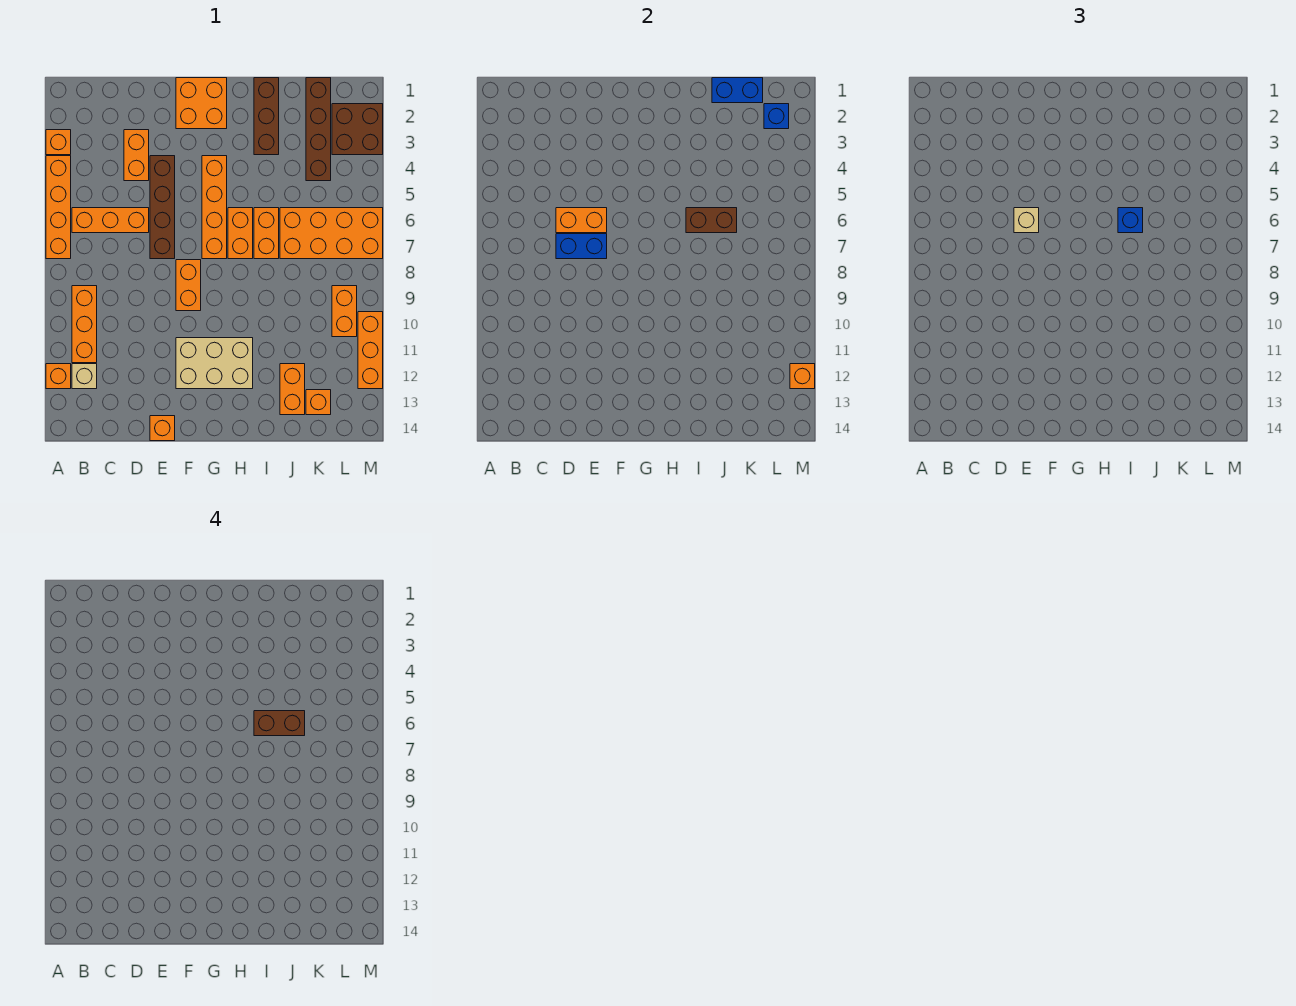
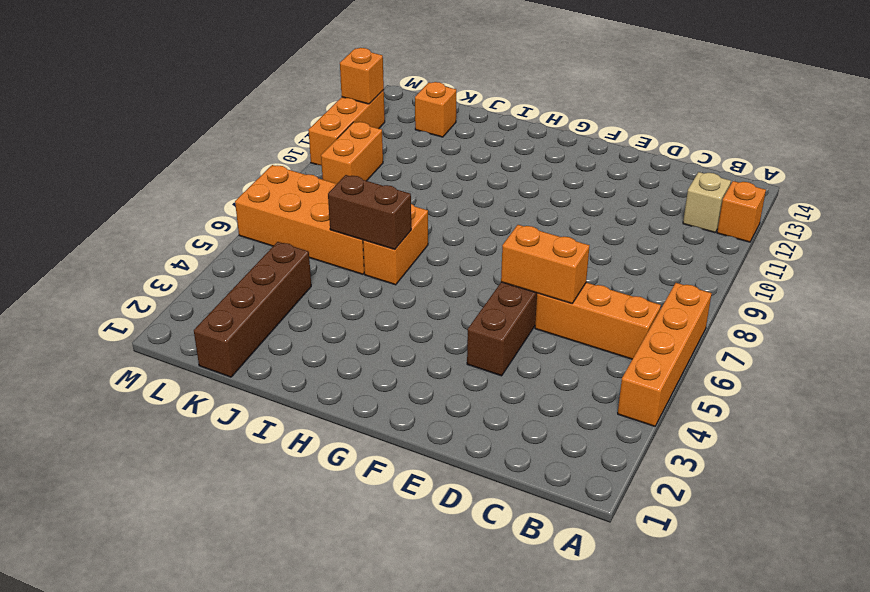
none -> orange 1x1 brick [46,130,71,155]
none -> orange 1x3 brick [72,286,97,363]
none -> orange 1x2 brick [124,130,149,181]
none -> orange 1x1 brick [150,416,175,441]

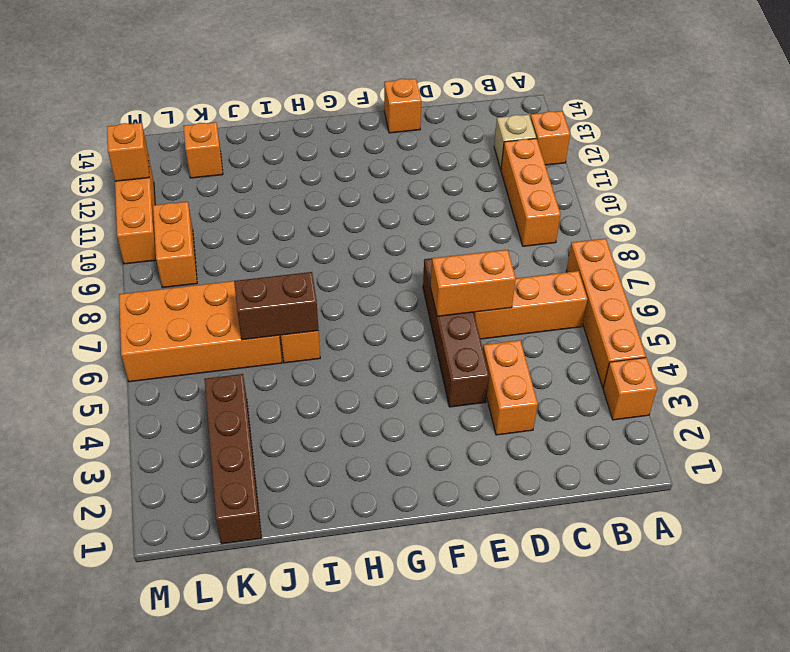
none -> orange 2x2 brick [176,78,227,129]
none -> orange 1x2 brick [176,260,201,311]
none -> tan 2x3 brick [176,338,253,389]
none -> orange 1x4 brick [202,156,227,259]

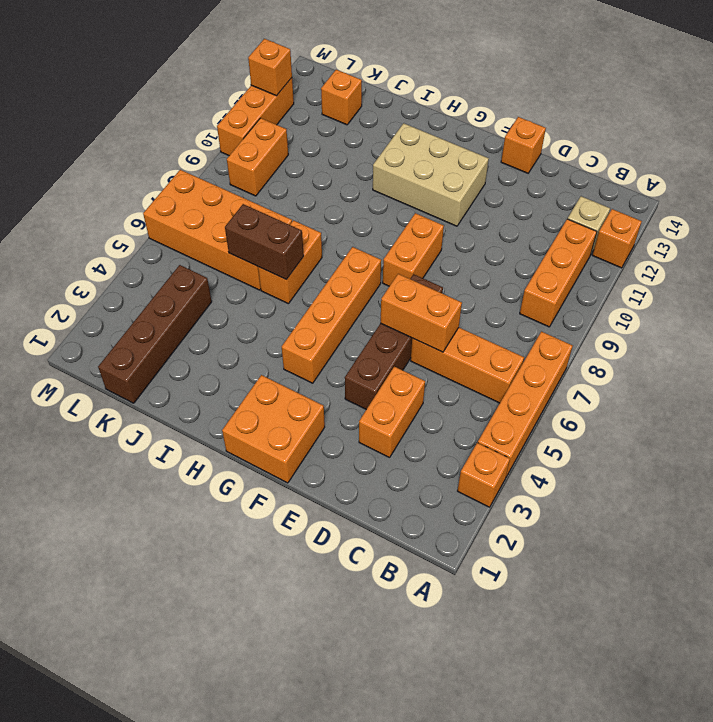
none -> orange 1x2 brick [228,208,253,259]
none -> brown 1x3 brick [254,78,279,155]
none -> orange 1x2 brick [280,364,305,415]
none -> brown 2x2 brick [332,104,383,155]

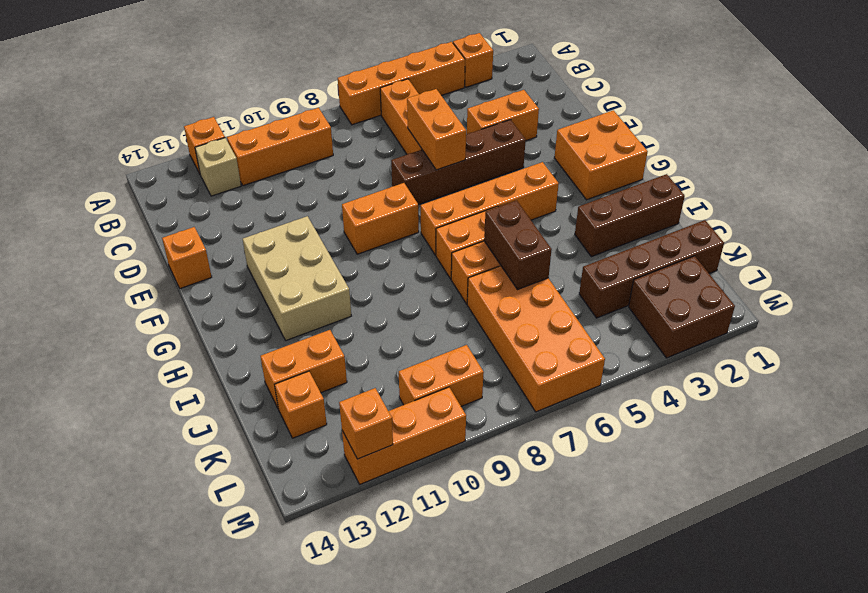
none -> blue 1x2 brick [556,234,607,259]
none -> blue 1x2 brick [712,78,763,103]
none -> blue 1x1 brick [764,104,789,129]
none -> tan 1x1 brick [1014,208,1039,233]

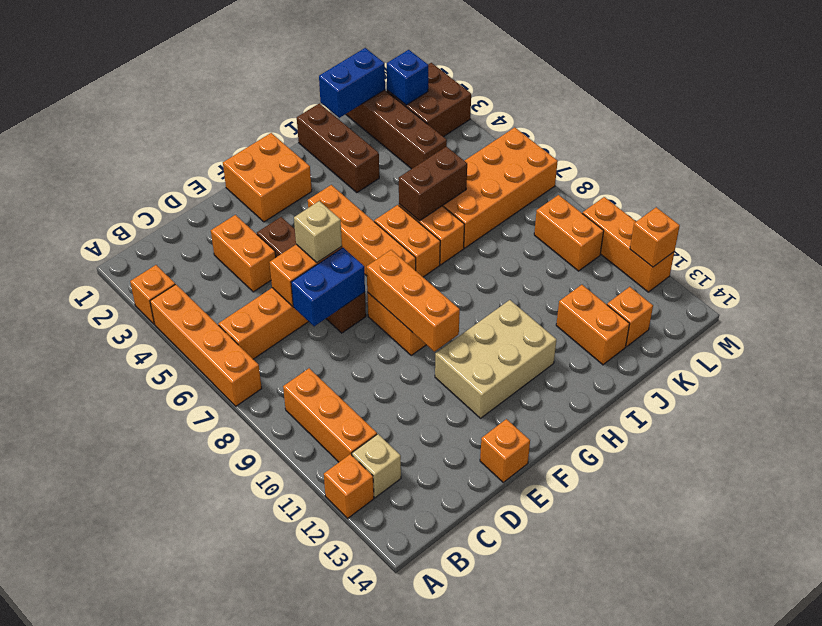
orange 1x3 brick [367,250,460,352] -> none
none -> blue 1x1 brick [1118,208,1143,233]
none -> brown 1x2 brick [254,711,305,736]

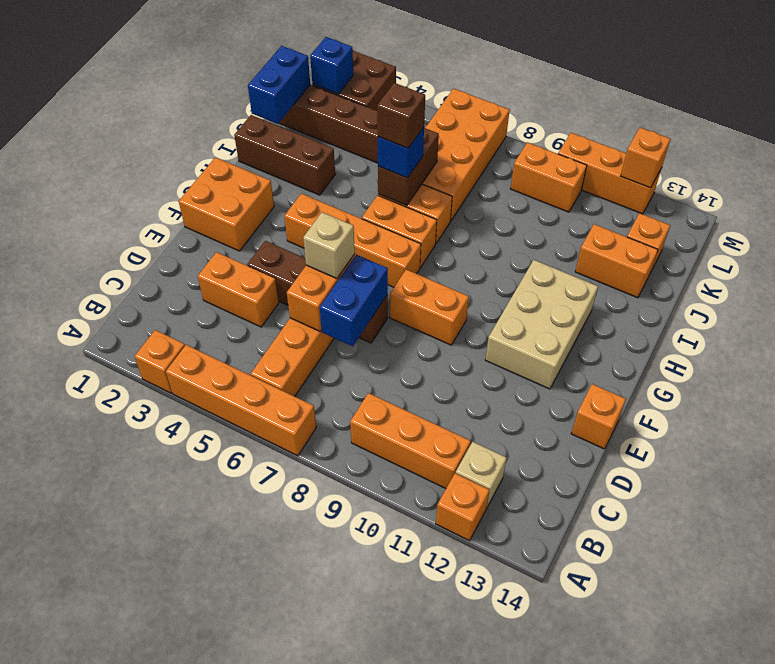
brown 1x1 brick [377,83,425,148] -> brown 1x2 brick [254,711,305,736]

